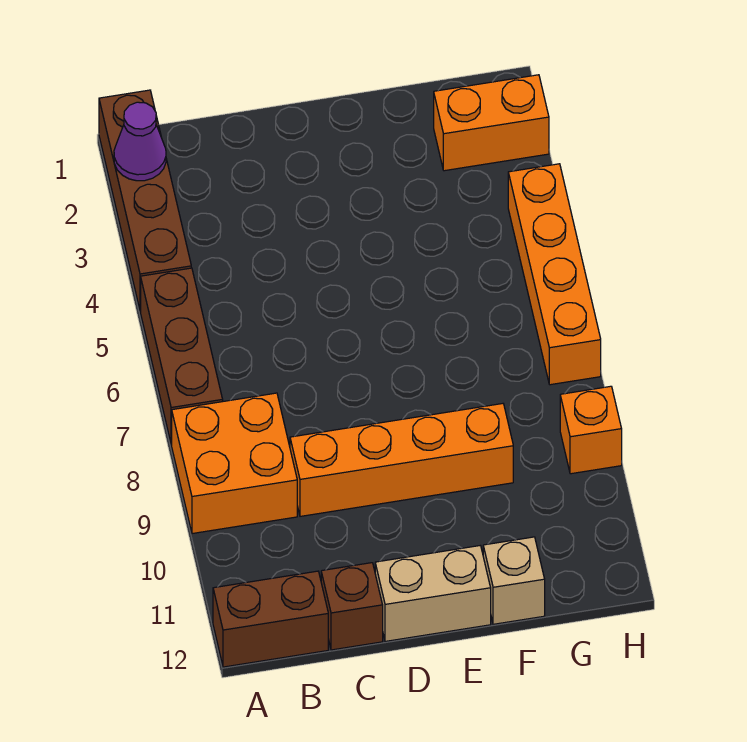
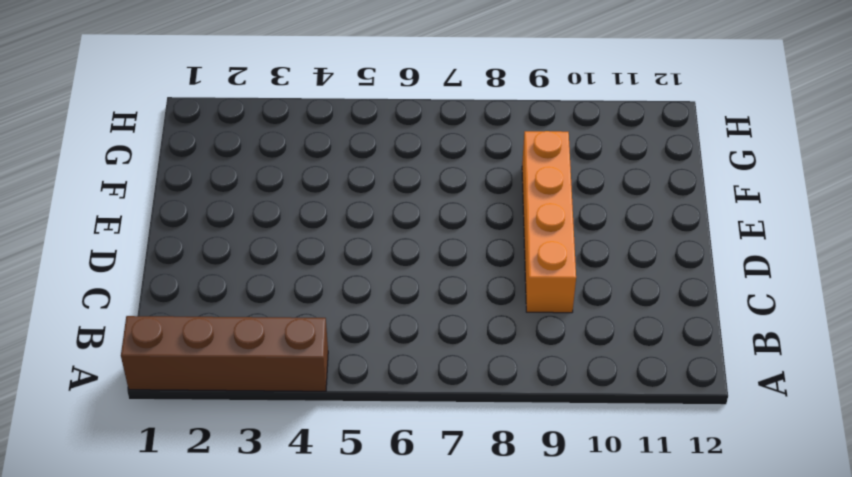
none -> brown 1x3 brick [141,268,223,445]
none -> orange 2x2 brick [172,393,297,534]
none -> brown 1x2 brick [213,571,328,667]

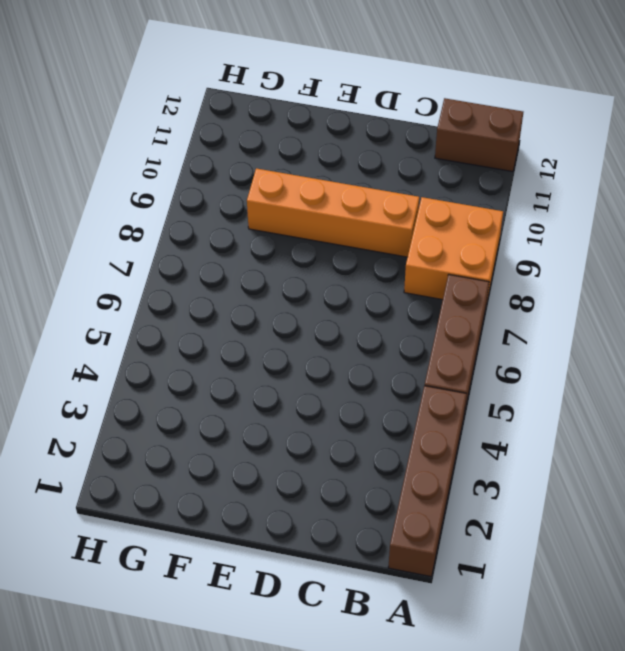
none -> brown 1x1 brick [321,563,383,650]
none -> tan 1x2 brick [375,546,491,641]
none -> tan 1x1 brick [483,537,545,624]

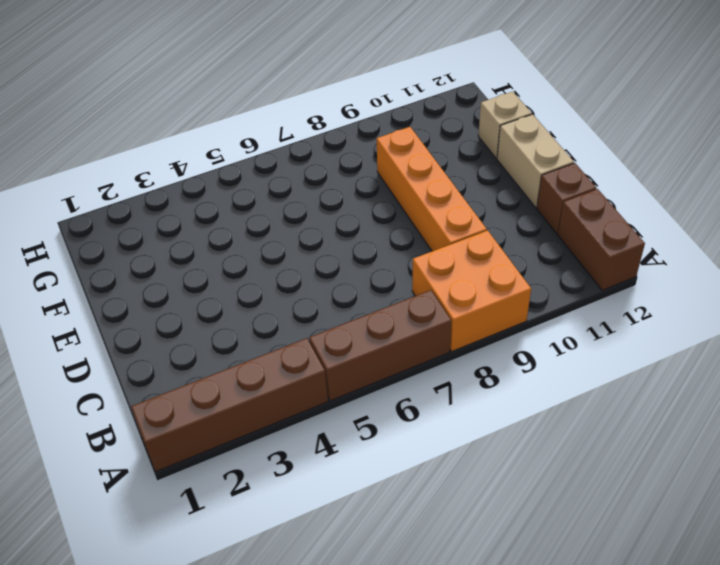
none -> orange 1x2 brick [434,75,549,171]
none -> orange 1x4 brick [508,164,601,385]
none -> orange 1x1 brick [560,386,622,474]

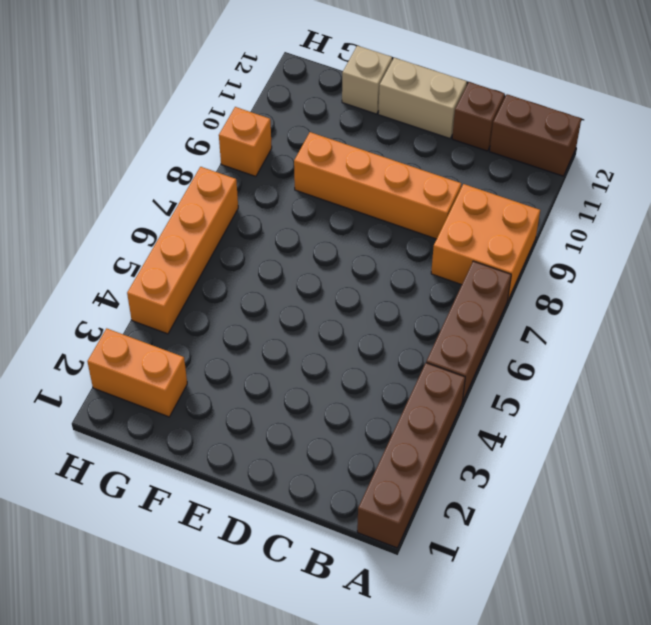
none -> purple 1x1 cone [114,102,166,181]

